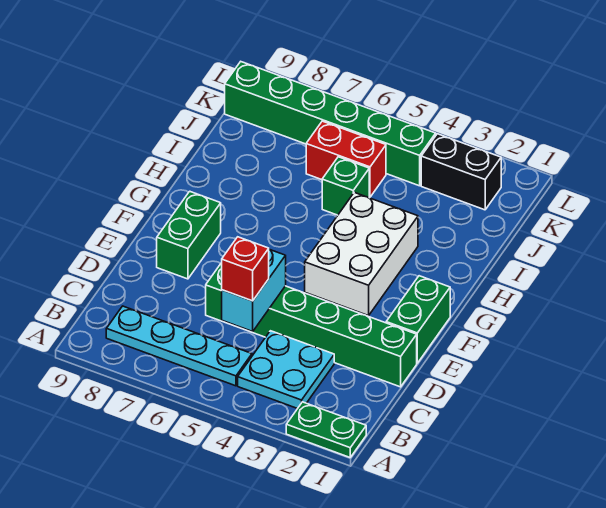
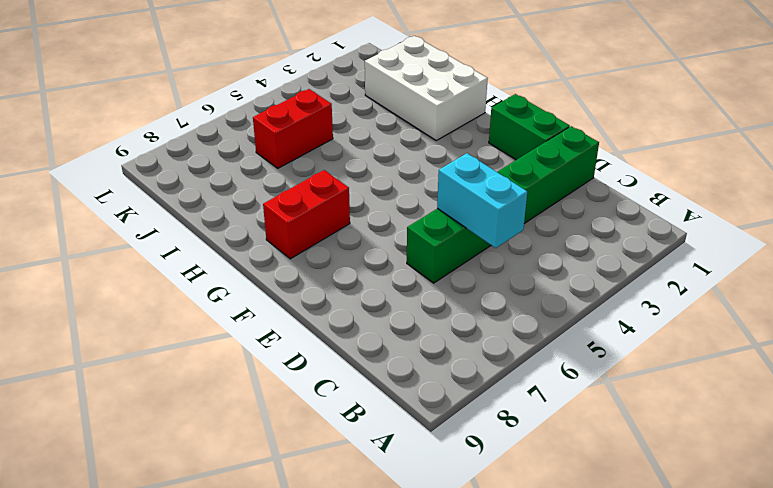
red 1x2 brick [263,170,350,259] -> none
white 2x3 brick [365,36,488,140] -> white 2x3 brick moved to [305,192,418,316]
none -> green 1x2 plate [286,402,366,457]
none -> cyan 2x2 plate [238,331,334,409]
none -> cyan 1x4 plate [106,306,252,386]

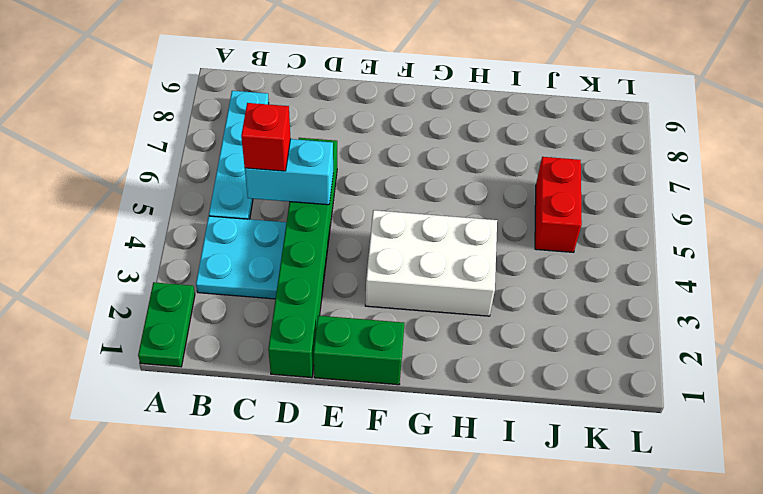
none -> green 1x2 brick [157,191,221,279]
none -> green 1x1 brick [322,157,369,215]
none -> black 1x2 brick [421,134,501,210]

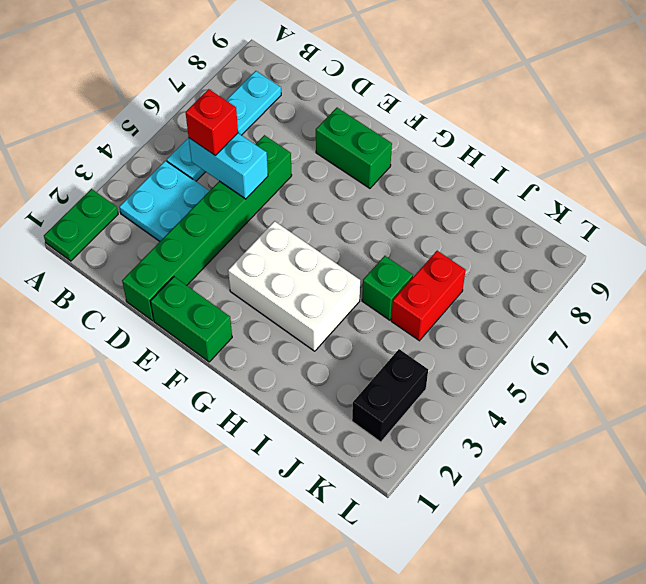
none -> green 1x6 brick [225,62,436,186]

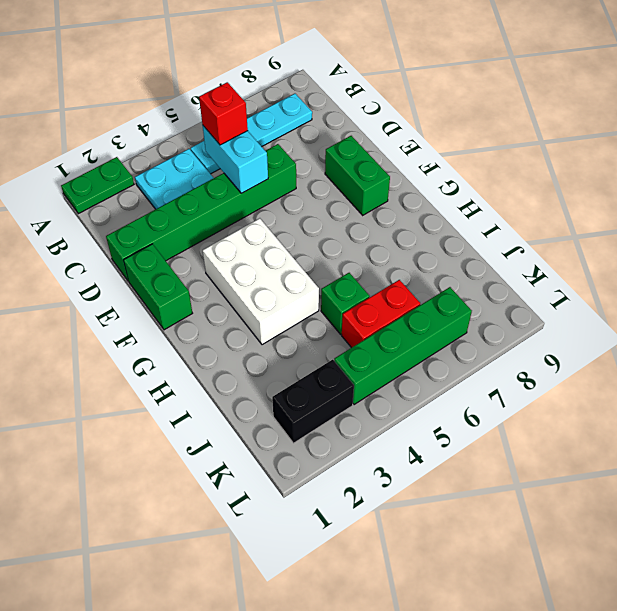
green 1x4 brick [334,287,472,405] -> green 1x6 brick [225,62,436,186]

